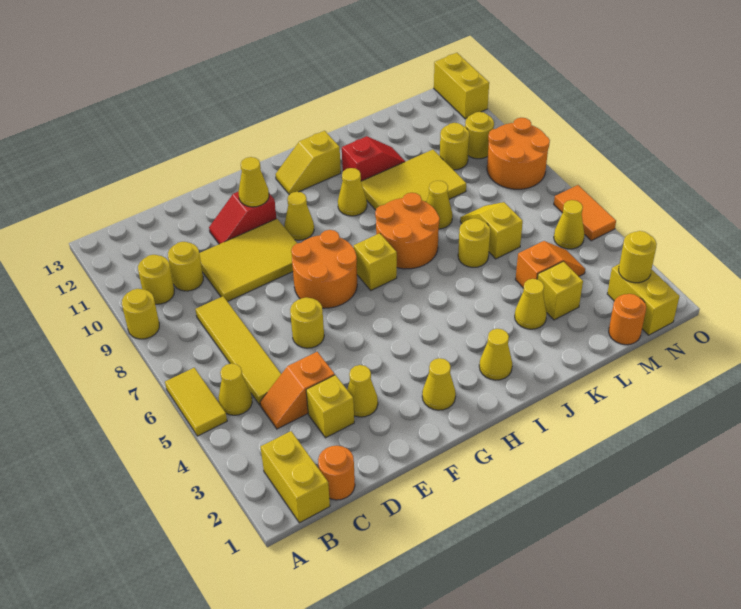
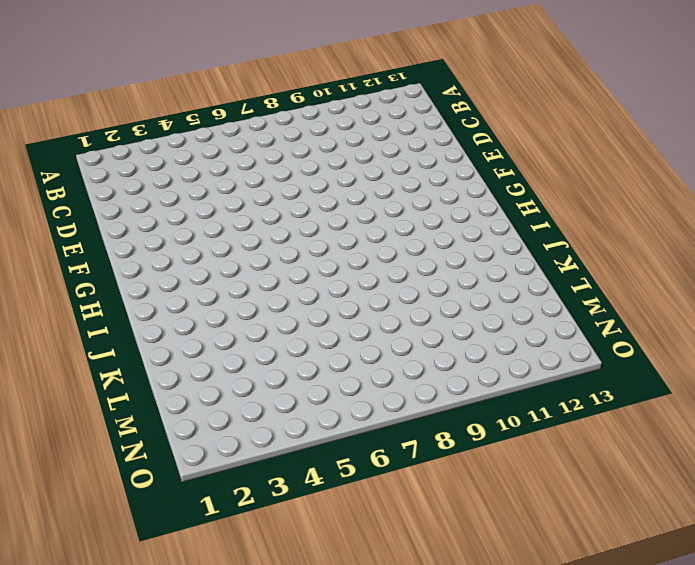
none -> yellow 1x2 tile [165,368,227,436]
none -> yellow 1x1 round brick [122,289,159,339]
none -> yellow 1x2 brick [261,431,330,523]
none -> yellow 1x1 cone [219,363,252,415]

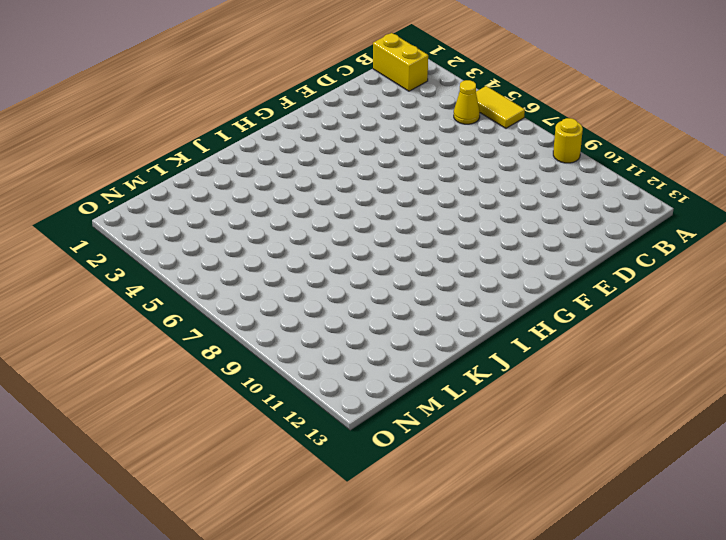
none -> yellow 1x1 round brick [138,255,174,304]
none -> orange 1x1 round brick [318,446,355,500]
none -> orange 1x2 slope [260,352,335,429]
none -> yellow 1x4 tile [195,296,281,405]

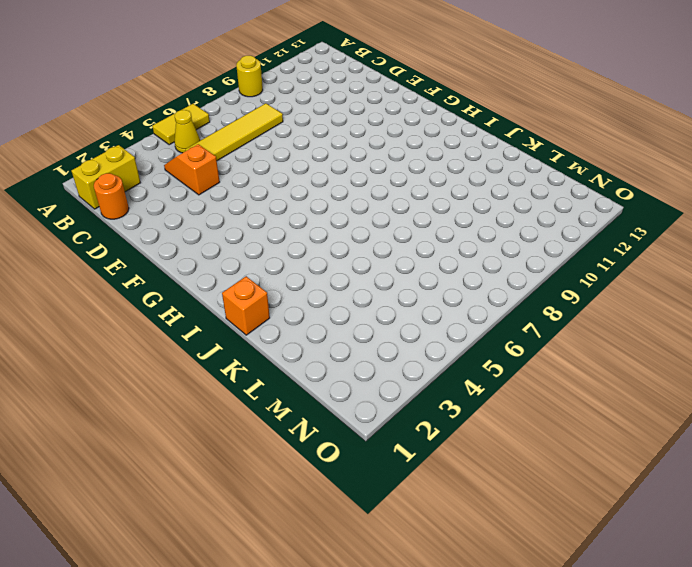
orange 1x1 brick [222,276,270,335] -> none
none -> yellow 1x1 round brick [138,255,174,304]
none -> yellow 1x1 round brick [168,242,203,291]
none -> yellow 1x1 brick [306,375,354,438]
none -> yellow 2x3 tile [199,219,297,302]

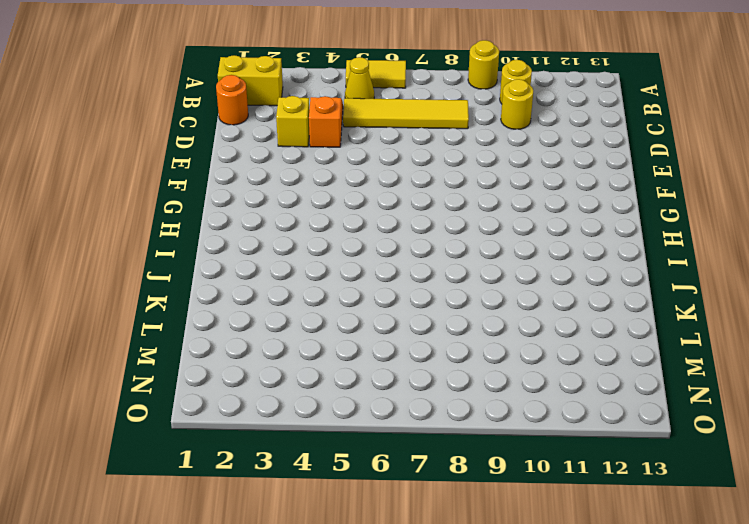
none -> yellow 2x3 tile [199,219,297,302]
none -> yellow 1x1 cone [347,365,378,417]
none -> yellow 1x1 round brick [290,298,324,348]
none -> red 1x2 slope [209,191,276,244]

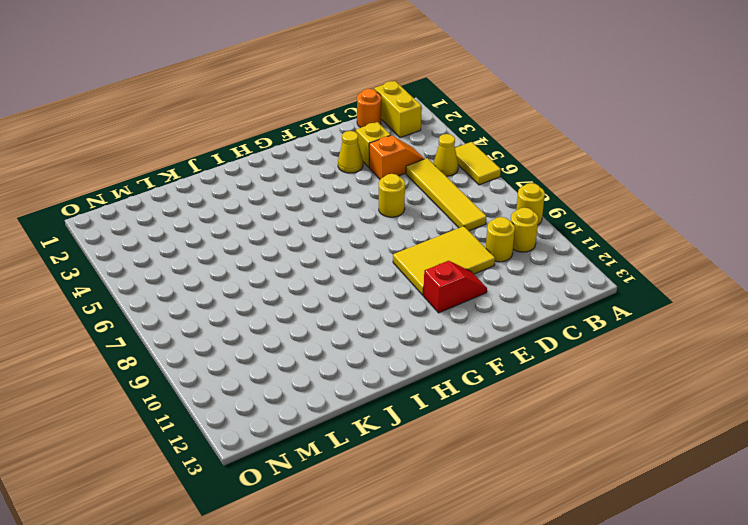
none -> orange 2x2 round brick [291,230,357,308]
none -> yellow 1x1 cone [422,358,456,410]
none -> yellow 1x1 cone [284,192,314,240]
none -> yellow 1x1 brick [354,233,397,290]

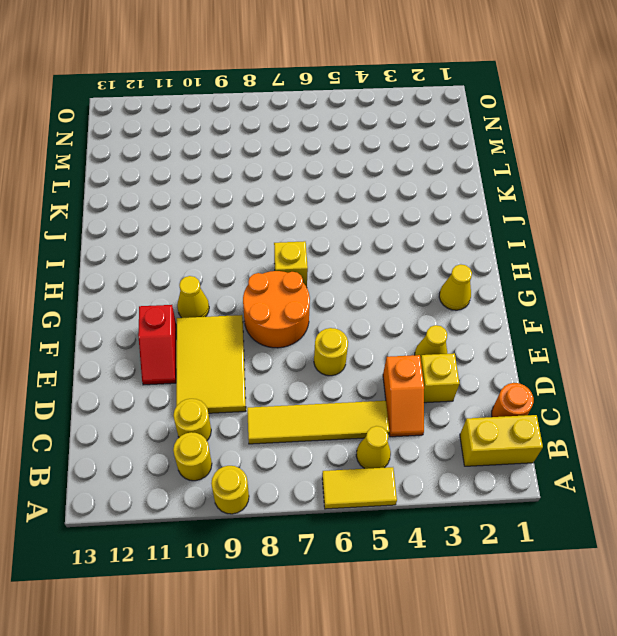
none -> yellow 1x2 slope [276,131,341,195]
none -> yellow 1x1 cone [479,329,512,380]
none -> orange 2x2 round brick [375,193,440,269]
none -> yellow 1x1 cone [338,168,367,216]

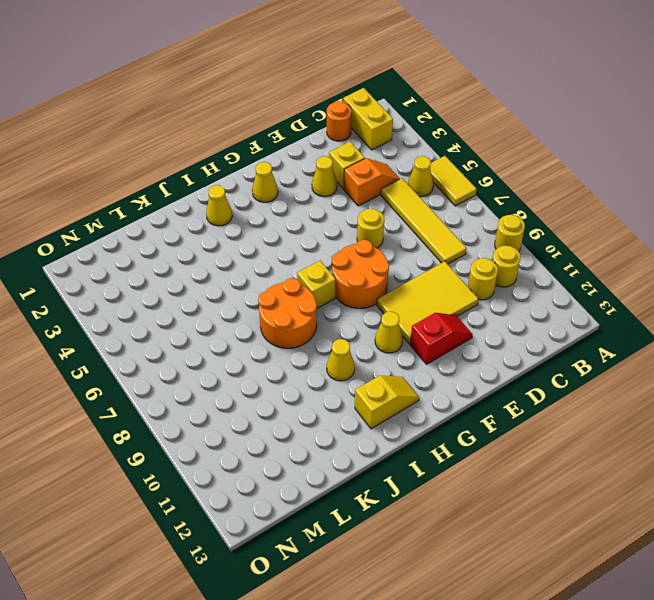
none -> yellow 2x3 tile [361,150,466,210]
none -> red 1x2 slope [342,136,405,181]
none -> yellow 1x1 cone [515,279,547,329]
none -> yellow 1x1 round brick [458,218,490,267]

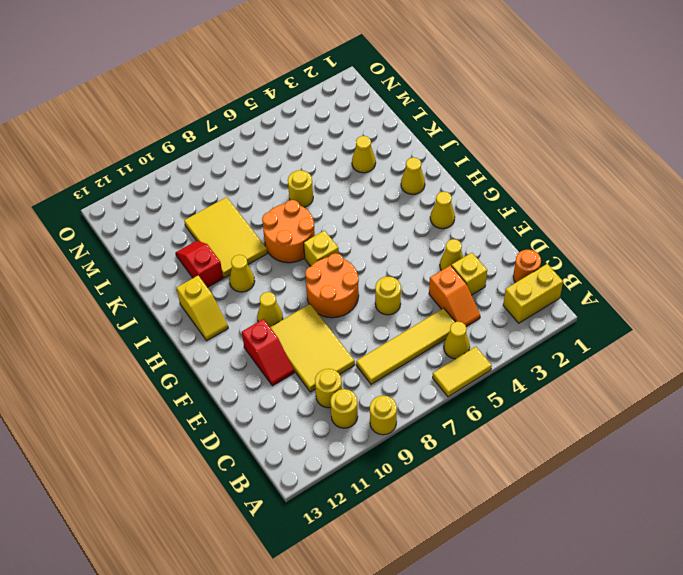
none -> yellow 1x1 cone [427,181,453,229]
none -> yellow 1x1 brick [537,261,583,320]
none -> orange 1x2 slope [515,241,585,288]
none -> yellow 1x2 slope [460,202,523,259]

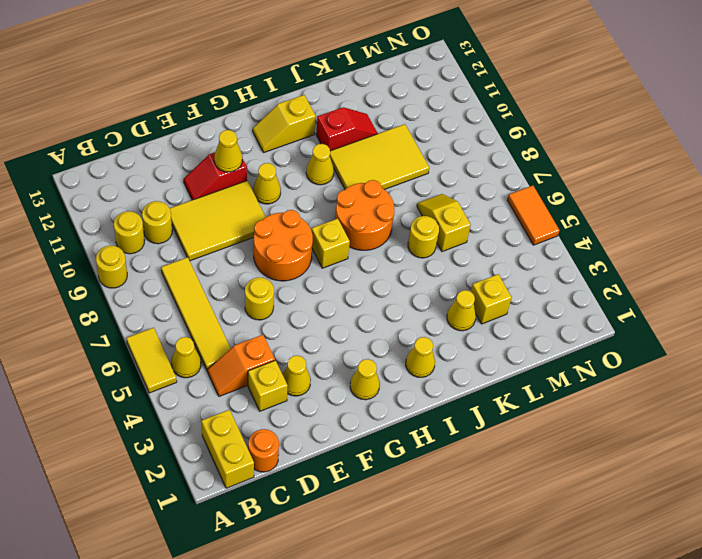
none -> yellow 1x1 cone [427,181,453,229]
none -> orange 1x2 slope [515,241,585,288]
none -> orange 1x1 round brick [609,294,646,345]
none -> yellow 1x1 round brick [440,123,469,170]

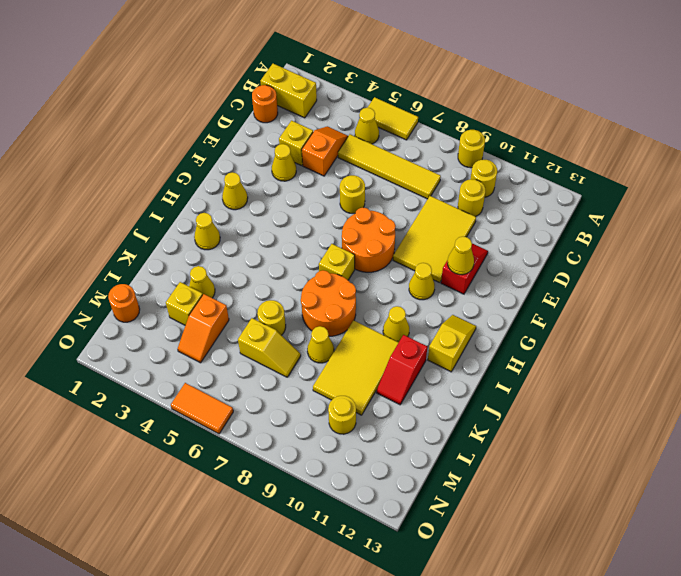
none -> yellow 1x2 brick [607,264,680,335]
none -> yellow 1x1 cone [554,200,585,249]
none -> orange 2x2 round brick [487,118,550,189]
none -> yellow 1x1 round brick [465,112,494,159]

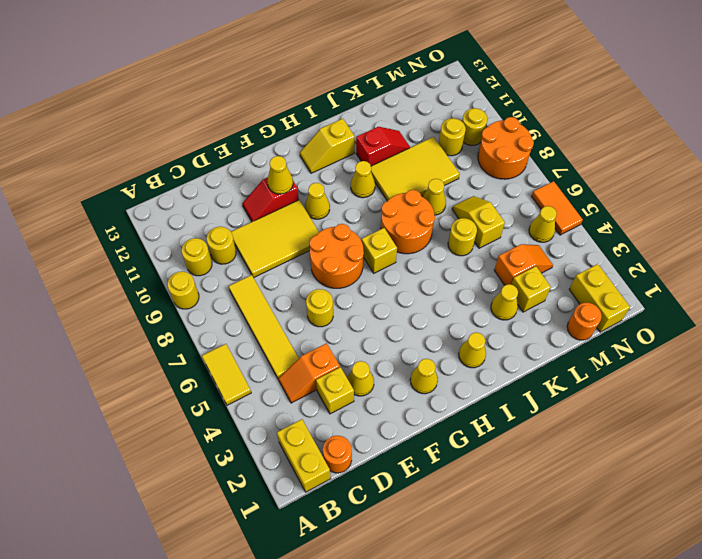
none -> yellow 1x1 cone [219,363,252,415]
none -> yellow 1x2 brick [434,53,489,119]
none -> yellow 1x1 round brick [619,231,657,283]

